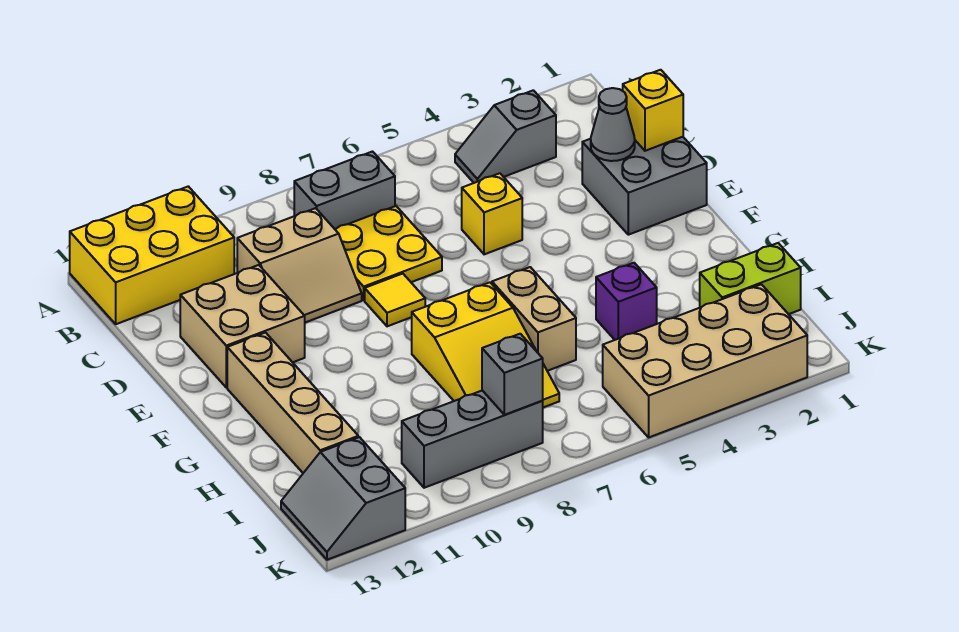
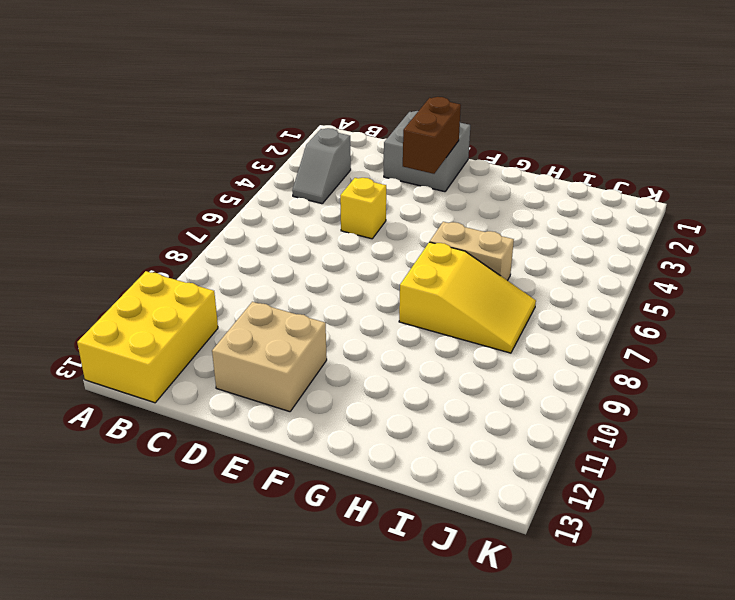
brown 1x2 brick [403,97,461,174] -> none
none -> grey 1x2 brick [294,152,395,229]
none -> yellow 2x2 plate [335,206,442,300]
none -> tan 2x2 slope [237,208,362,322]

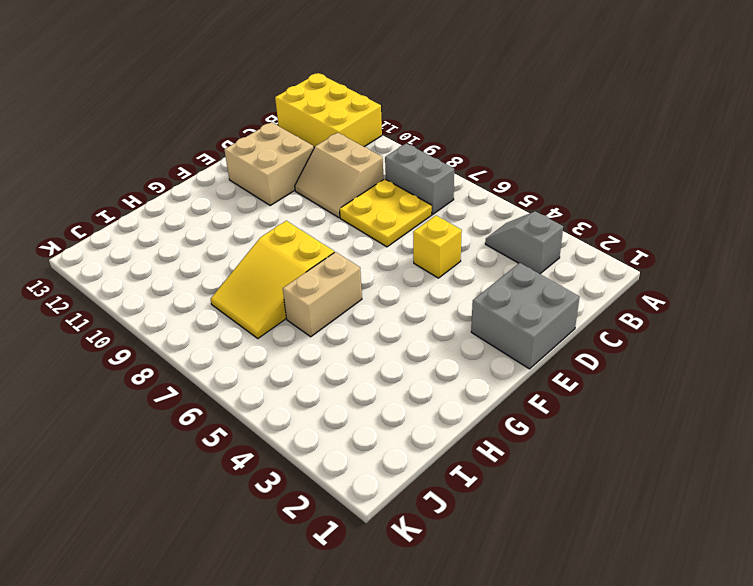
none -> yellow 1x1 tile [365,274,425,326]
none -> tan 1x4 brick [227,333,358,473]
none -> purple 1x1 brick [596,263,657,340]

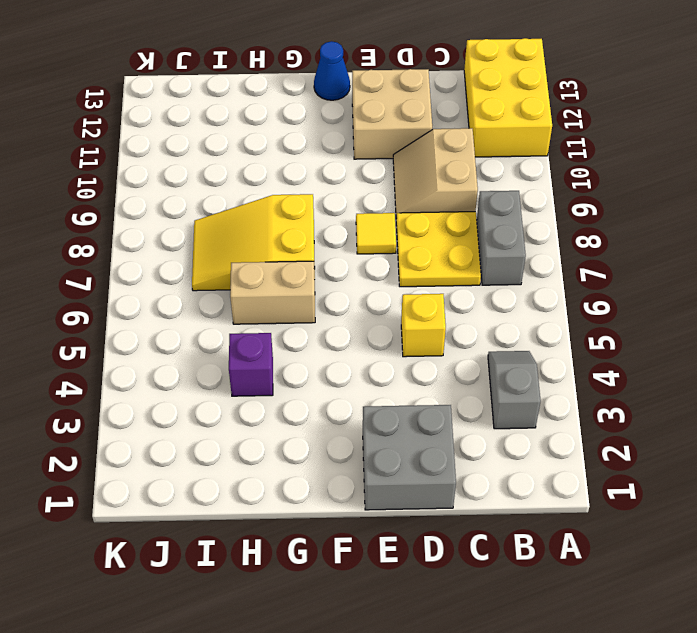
blue 1x1 cone [314,41,350,100] -> none
none -> tan 1x4 brick [227,333,358,473]
none -> lime 1x2 brick [700,243,801,314]
none -> tan 2x4 brick [603,284,807,437]

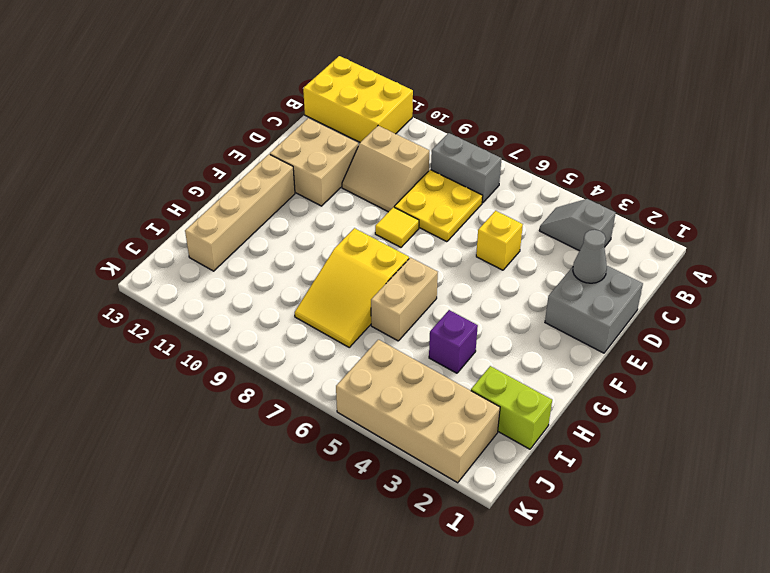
none -> grey 1x3 brick [402,391,543,488]
none -> grey 2x2 slope [281,437,405,560]
none -> yellow 1x1 brick [623,70,683,151]

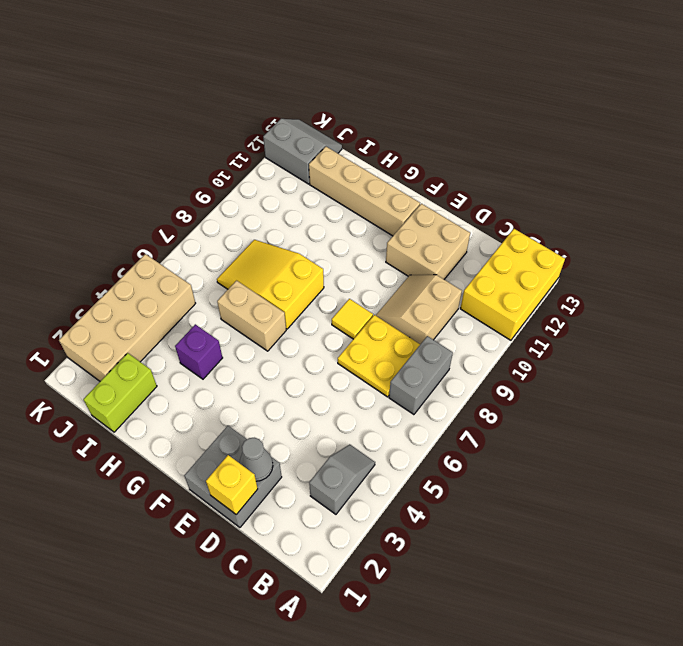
none -> yellow 1x1 brick [462,173,522,254]
none -> grey 1x3 brick [402,391,543,488]
none -> grey 1x1 brick [482,334,543,415]

